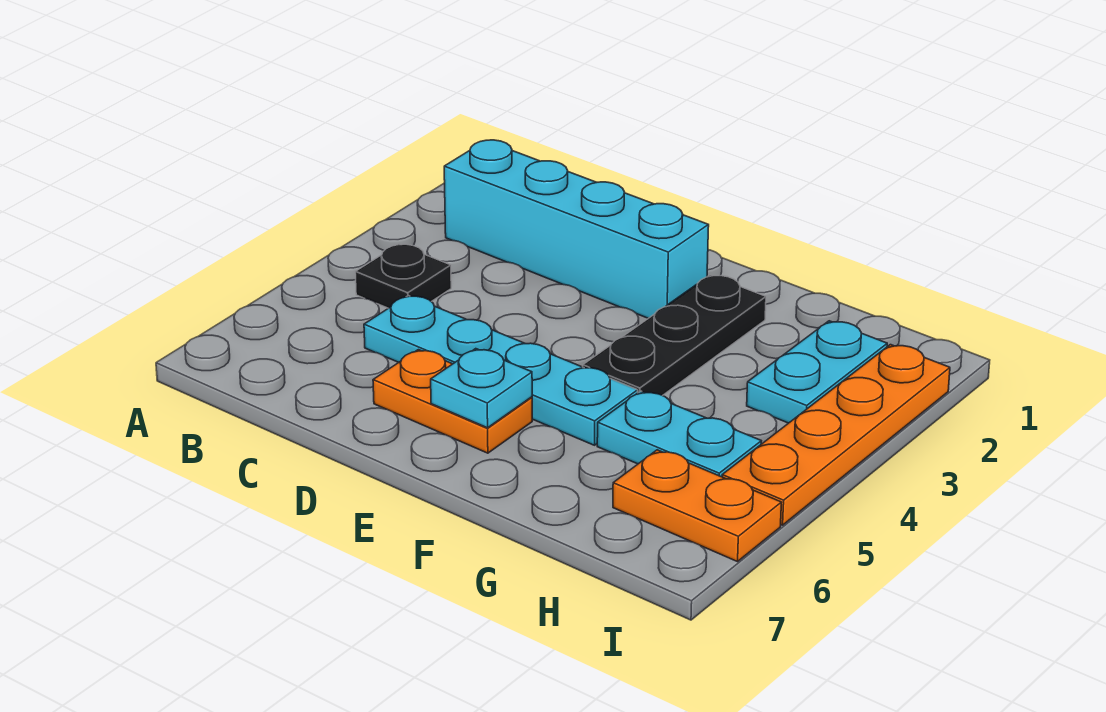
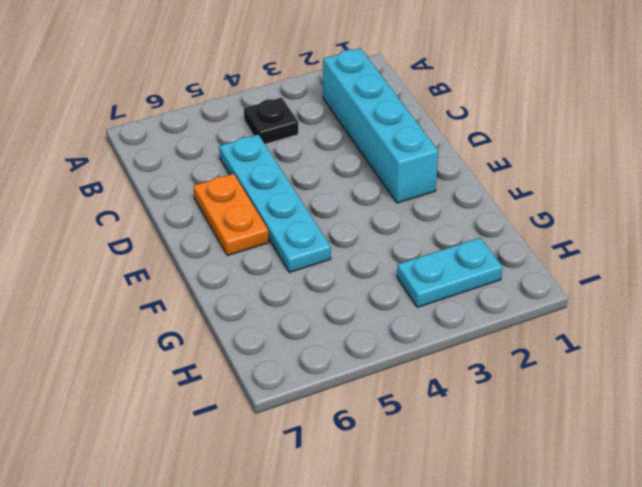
none -> black 1x3 plate [583,275,766,396]
none -> cyan 1x2 plate [597,391,761,477]

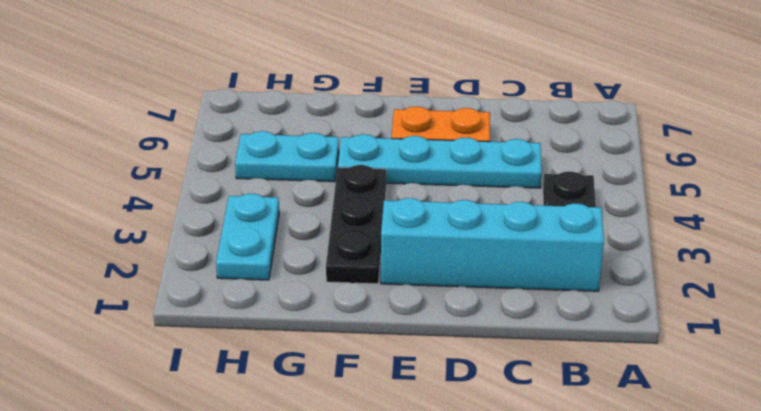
none -> orange 1x2 plate [613,450,782,562]
none -> orange 1x4 plate [722,345,950,525]

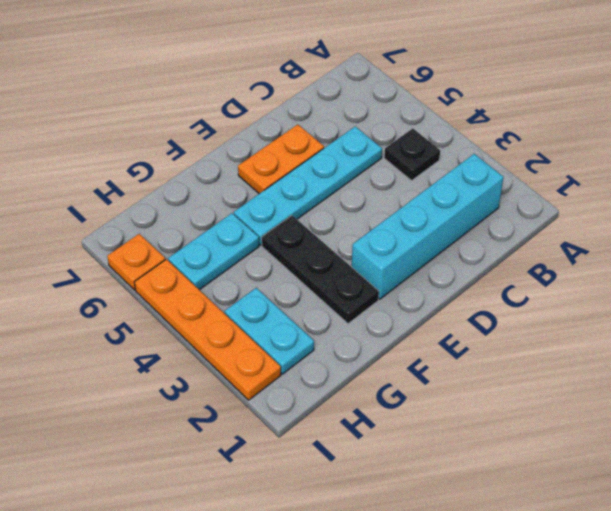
orange 1x1 plate [107,234,165,290] -> orange 1x2 plate [613,450,782,562]
none -> cyan 1x1 plate [431,349,532,428]

